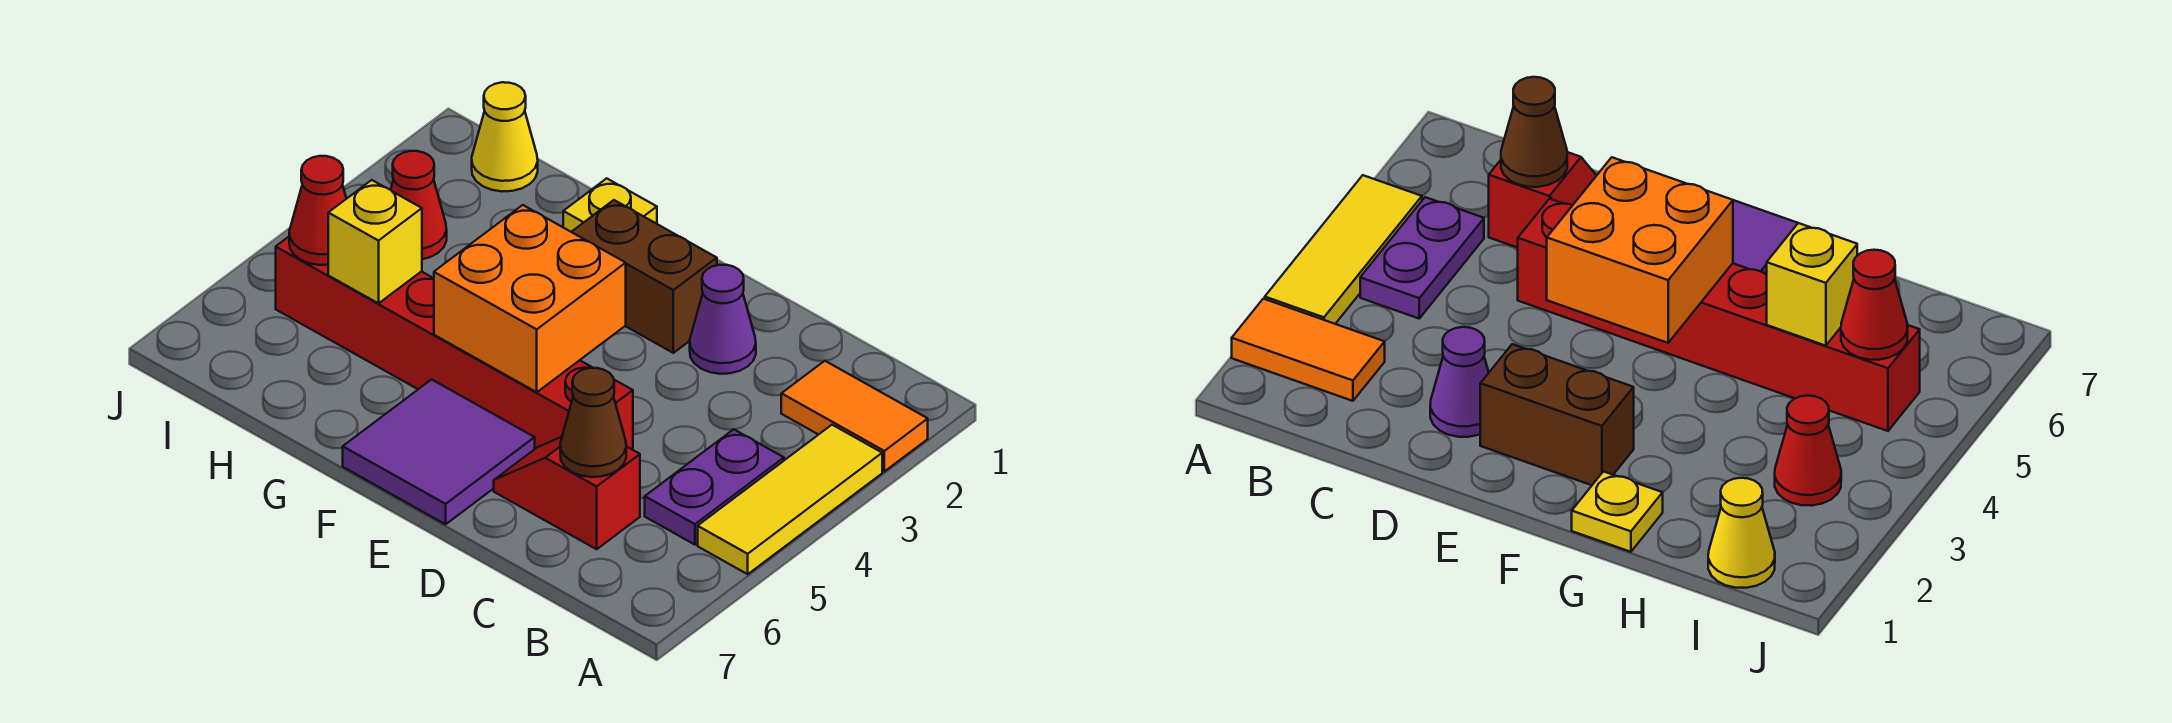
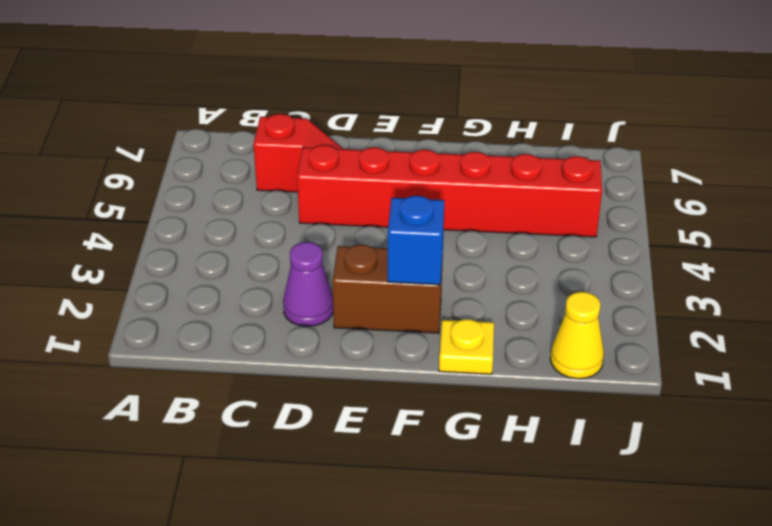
blue 1x1 brick [388,196,444,285] -> none
none -> orange 1x2 tile [781,361,928,471]
none -> yellow 1x3 tile [698,425,882,574]
none -> purple 1x2 plate [645,429,784,545]

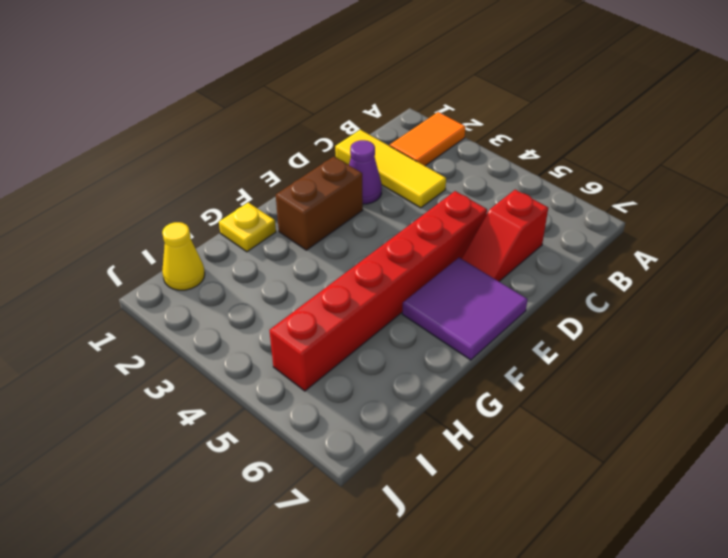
yellow 1x3 tile [335,130,446,208] -> yellow 1x3 tile moved to [698,425,882,574]
none -> purple 1x2 plate [645,429,784,545]
none -> red 1x1 cone [391,151,447,259]
none -> brown 1x1 cone [560,368,626,477]

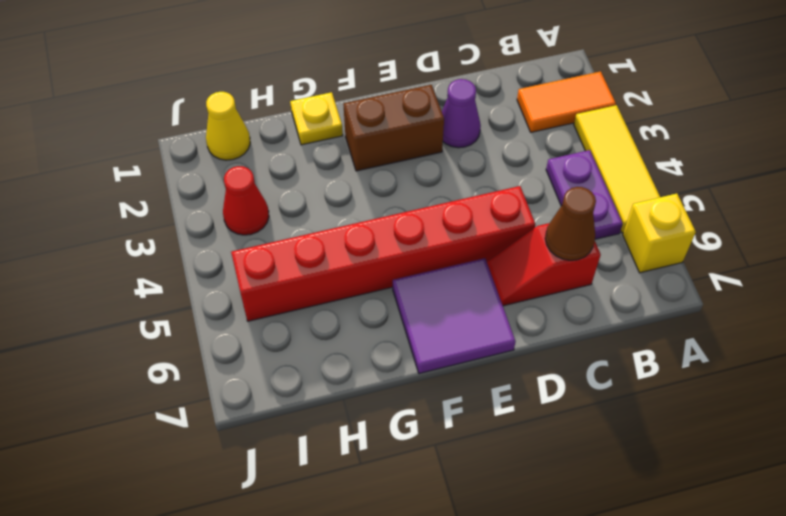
yellow 1x1 brick [623,194,696,273] -> yellow 1x1 brick moved to [328,180,422,303]
none -> orange 2x2 brick [434,205,626,392]
none -> red 1x1 cone [289,156,346,265]

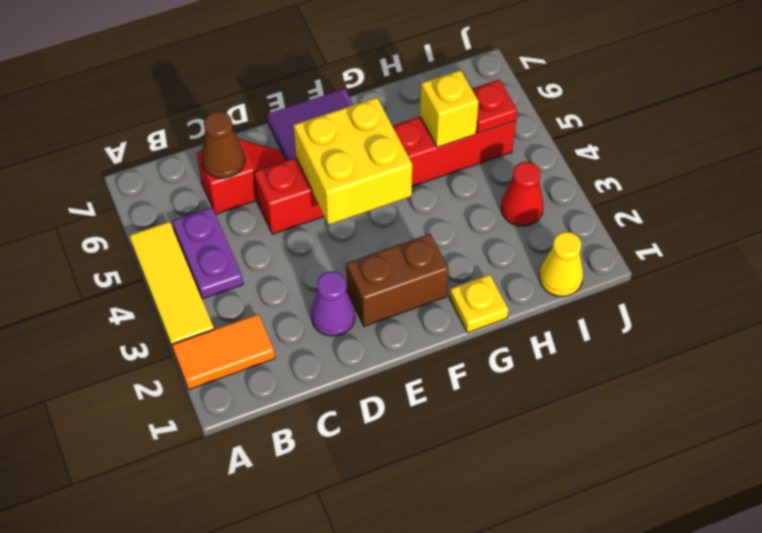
yellow 2x2 brick [294,98,412,225] -> orange 2x2 brick [434,205,626,392]
red 1x1 plate [472,80,517,133] -> red 1x1 cone [289,156,346,265]

